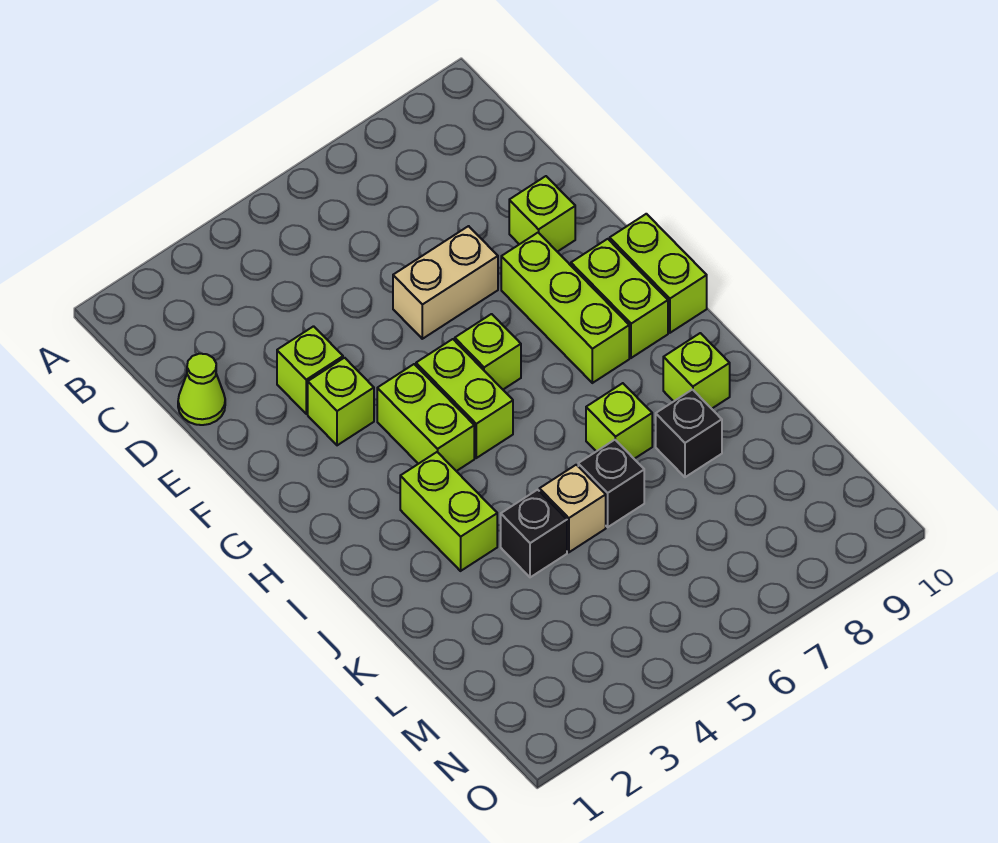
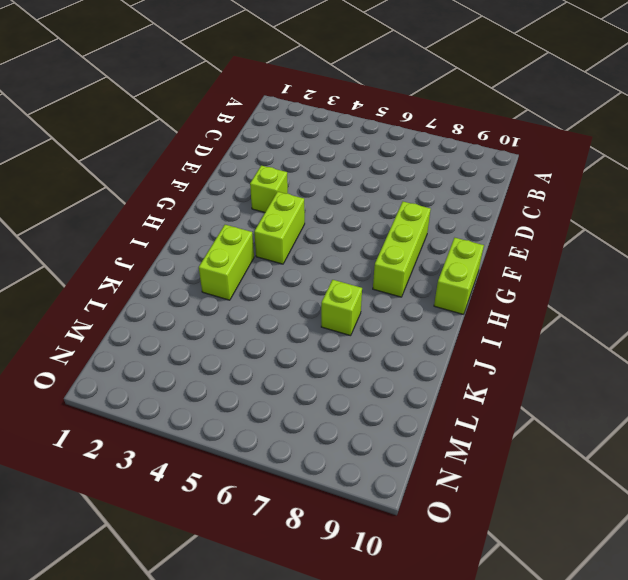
none -> lime 1x1 cone [178,354,225,425]
none -> lime 1x1 brick [277,326,343,414]
none -> tan 1x2 brick [393,226,498,339]

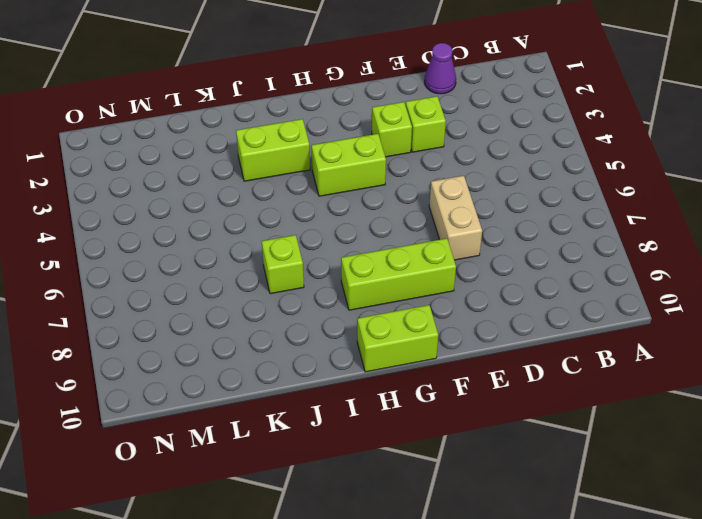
purple 1x1 cone [425,43,456,94] -> lime 1x1 cone [178,354,225,425]
none -> lime 1x1 brick [509,176,575,252]
none -> lime 1x2 brick [416,339,513,458]
none -> lime 1x1 brick [455,314,521,389]

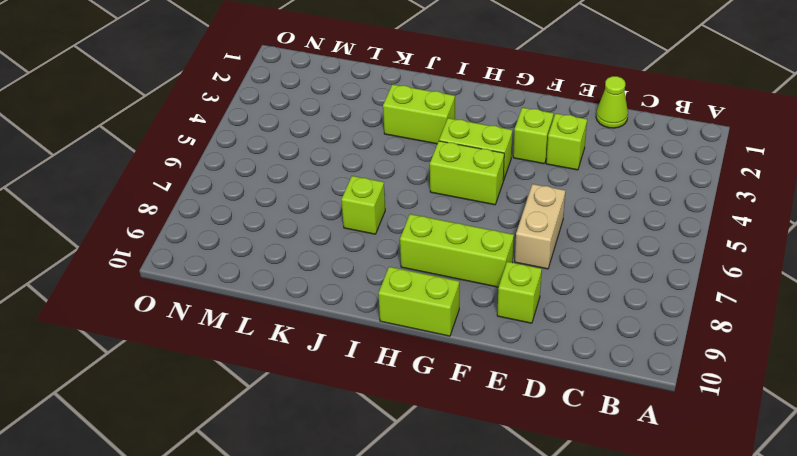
none -> lime 1x1 brick [455,314,521,389]
none -> lime 1x2 brick [571,239,668,358]
none -> lime 1x1 brick [663,333,730,409]

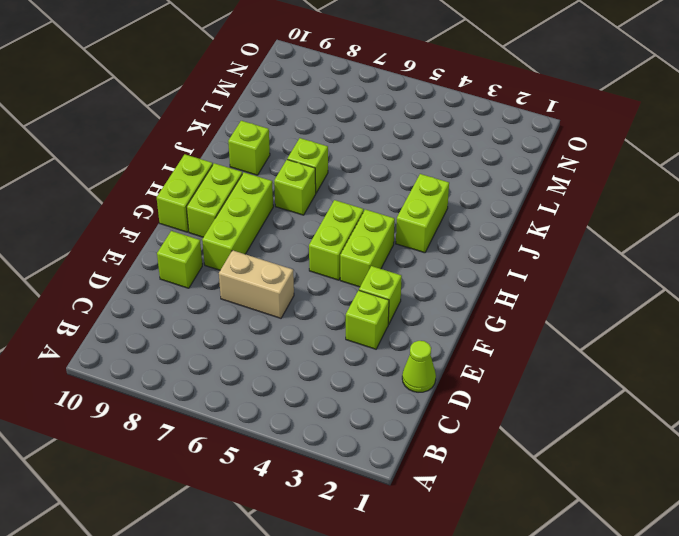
lime 1x1 brick [274,160,316,215] -> lime 1x1 brick moved to [455,314,521,389]
none -> black 1x1 brick [501,490,567,577]
none -> tan 1x1 brick [539,465,606,552]
none -> black 1x1 brick [578,440,644,527]

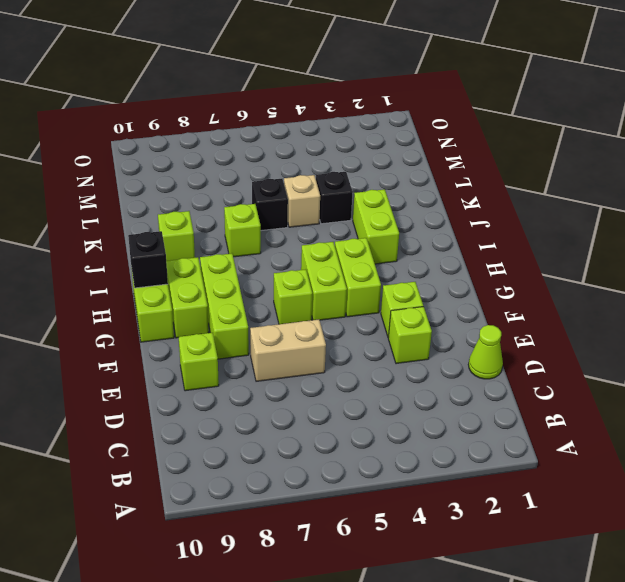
black 1x1 brick [128,231,168,288] -> black 1x1 brick moved to [656,390,722,477]

